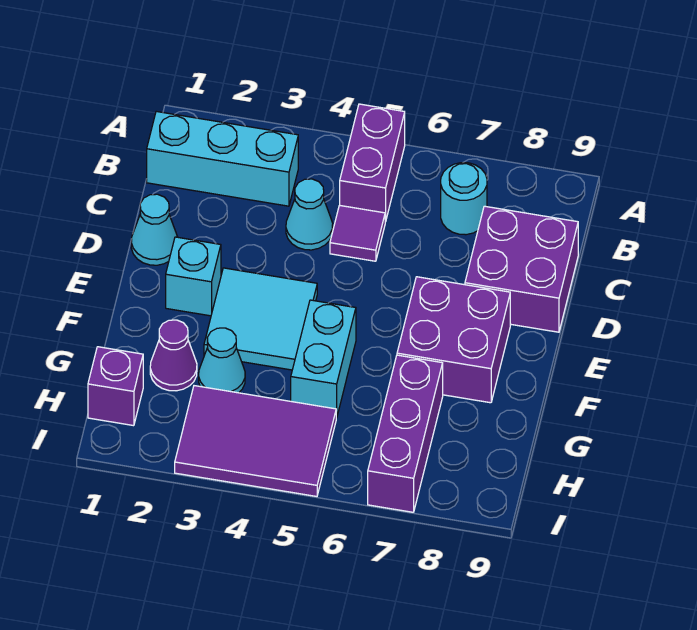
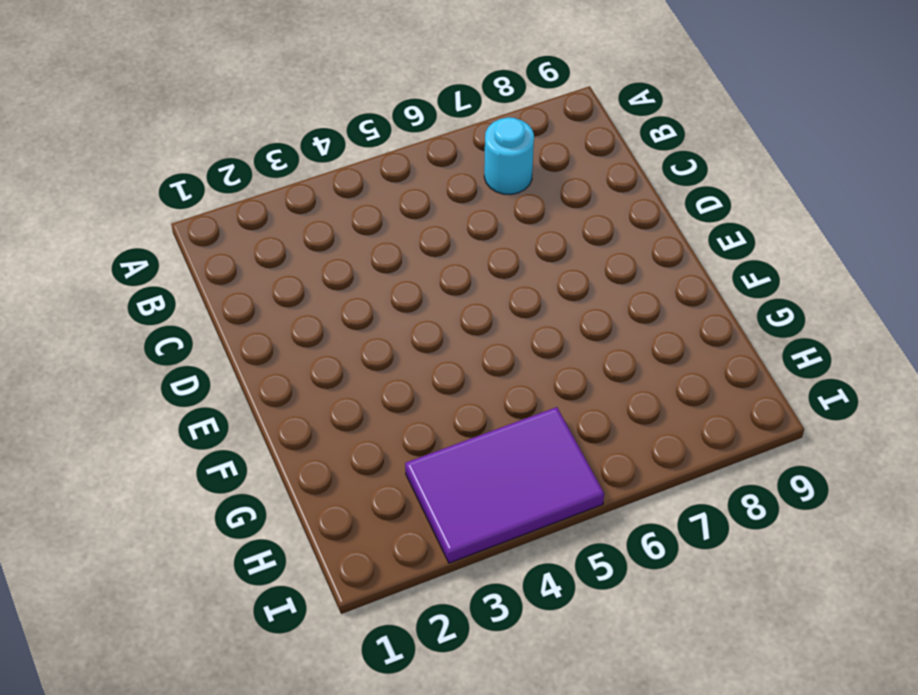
none -> purple 1x2 brick [340,104,405,222]
none -> cyan 1x3 brick [147,111,298,206]
none -> cyan 1x1 cone [286,179,333,250]

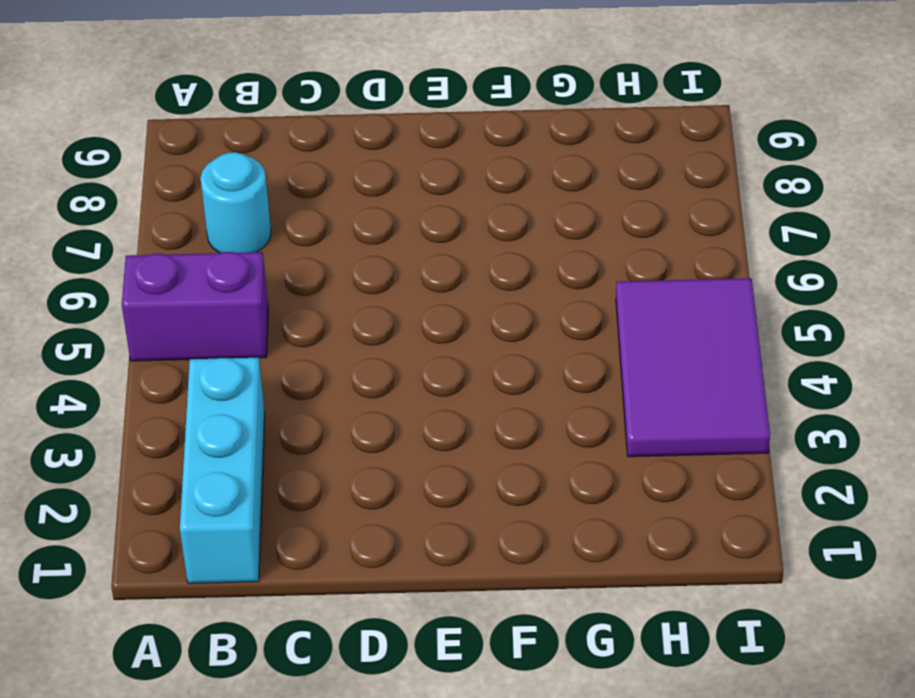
none -> cyan 1x1 cone [286,179,333,250]
none -> purple 1x1 tile [330,205,385,261]
none -> purple 2x2 brick [465,206,578,332]

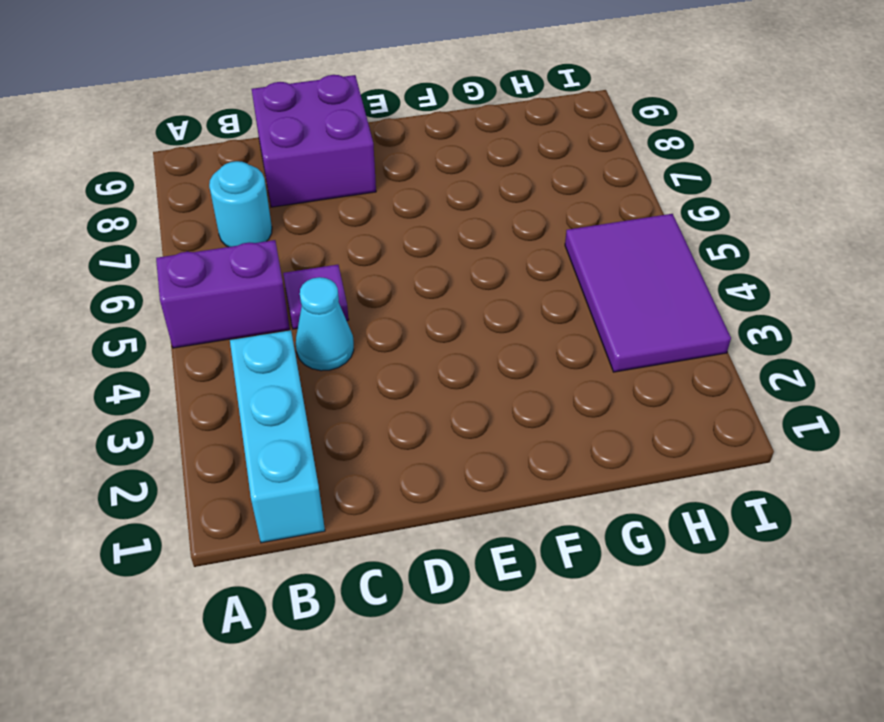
none -> cyan 1x1 cone [131,194,177,265]
none -> cyan 1x1 brick [166,237,221,316]
none -> cyan 2x2 tile [204,268,317,370]

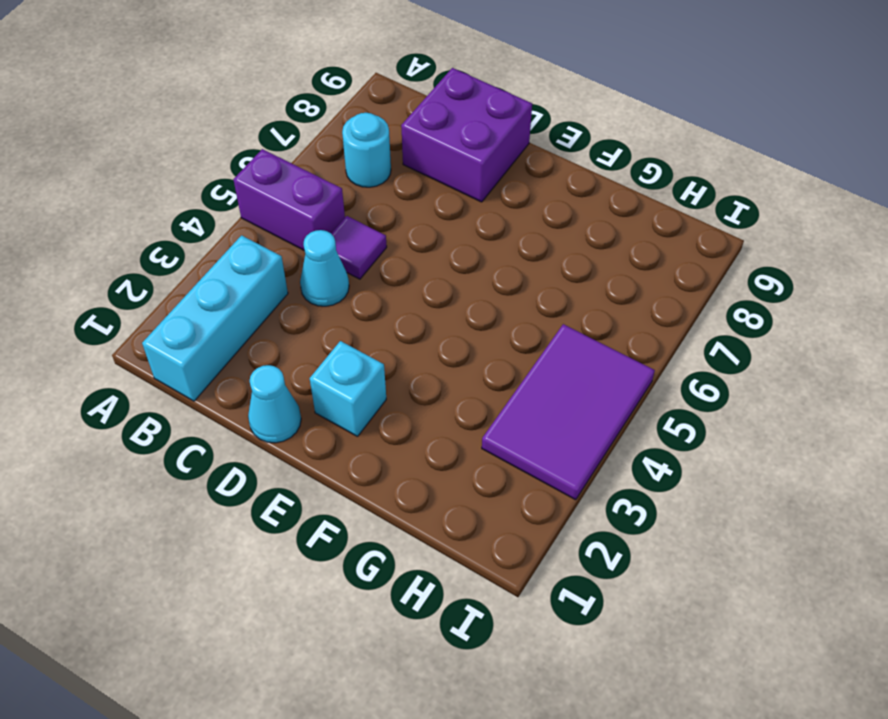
none -> cyan 2x2 tile [204,268,317,370]
none -> purple 2x2 brick [397,277,510,403]
none -> cyan 1x2 brick [291,300,356,418]

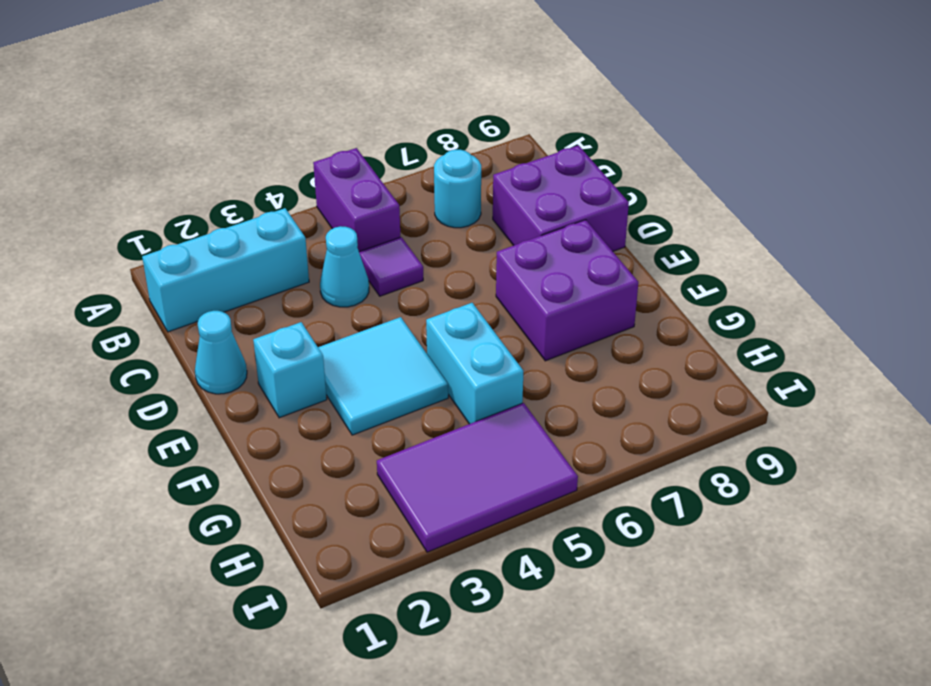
none -> purple 1x1 cone [150,320,197,391]
none -> cyan 1x1 cone [199,328,245,393]
none -> purple 1x3 brick [368,355,443,512]

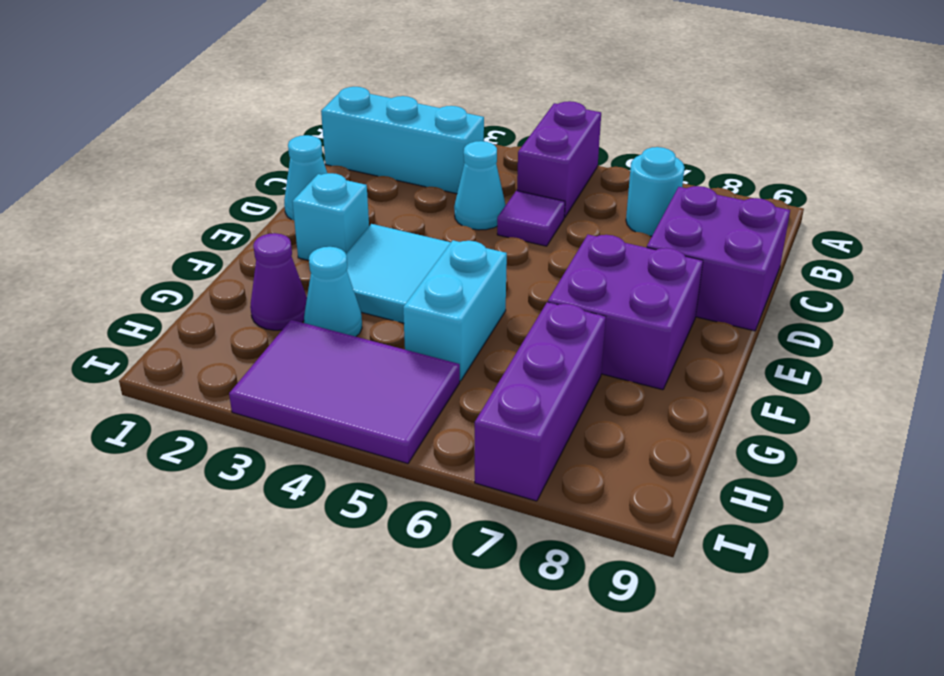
none -> purple 1x1 brick [88,347,143,426]

